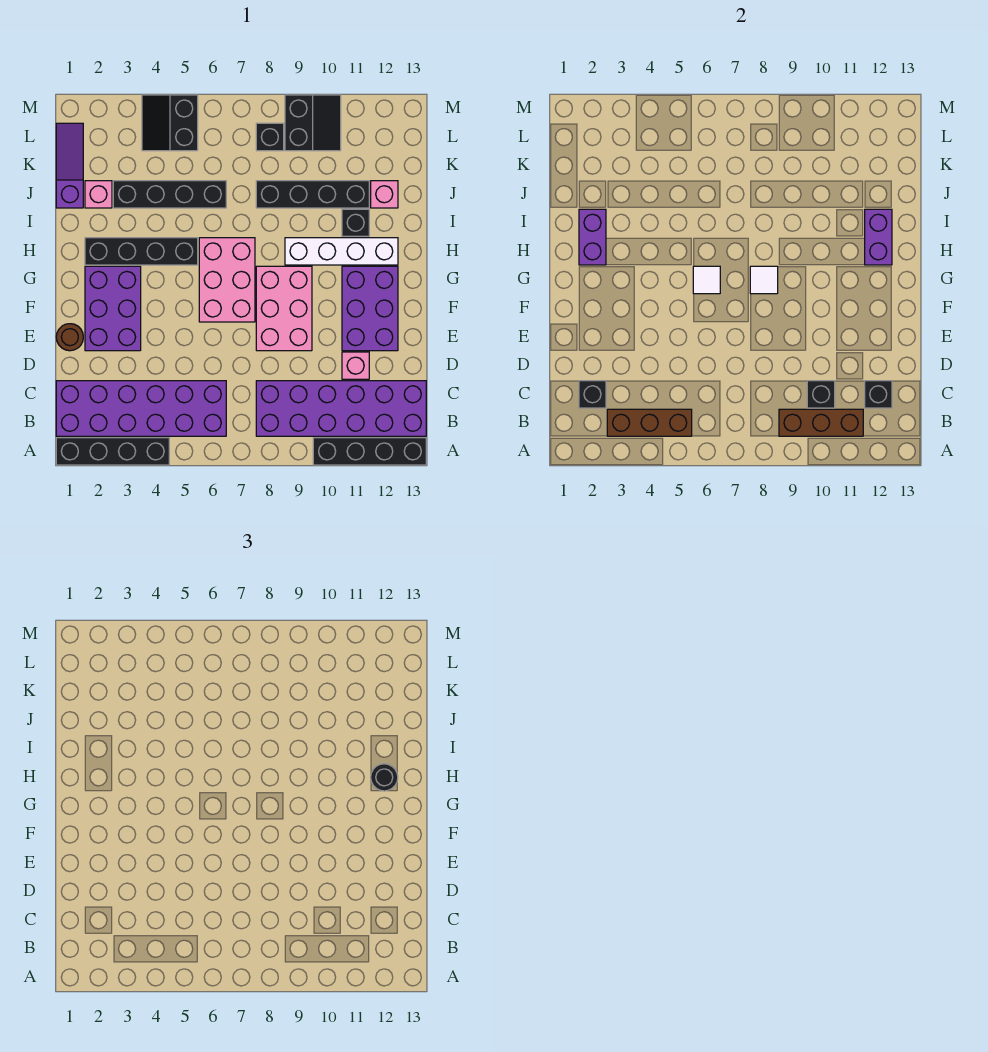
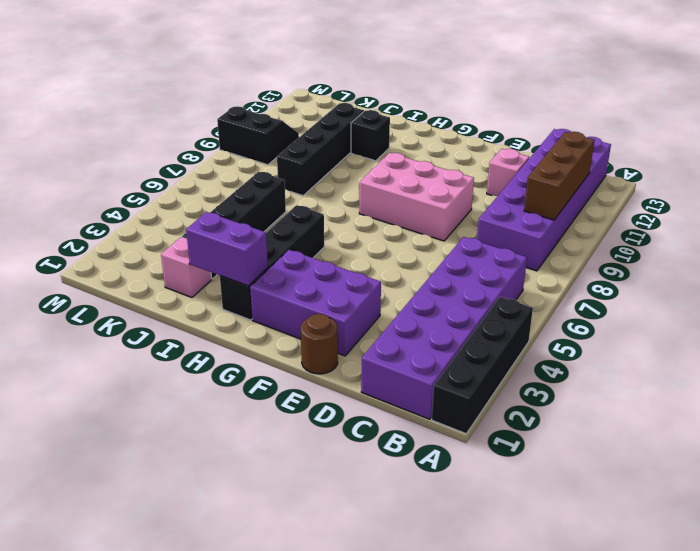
none -> black 1x4 brick [313,438,426,465]
none -> purple 2x3 brick [342,266,398,351]
none -> pink 2x3 brick [199,238,255,322]
none -> white 1x4 brick [285,238,398,265]

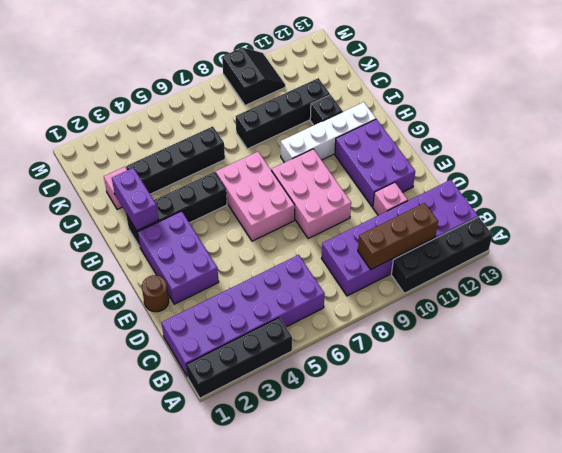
none -> purple 1x3 slope [56,123,83,208]
none -> pink 1x1 brick [371,181,398,208]
none -> black 2x2 slope [142,95,198,151]
none -> black 1x1 brick [256,123,284,151]

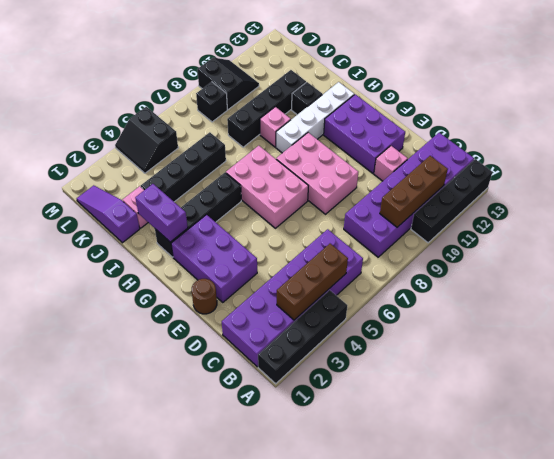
pink 1x1 brick [260,107,291,147] -> pink 1x1 brick moved to [371,181,398,208]
none -> black 1x1 brick [579,381,606,408]
none -> black 1x1 brick [807,381,835,408]
none -> black 1x1 brick [865,381,892,408]
none -> white 1x1 tile [693,266,720,294]

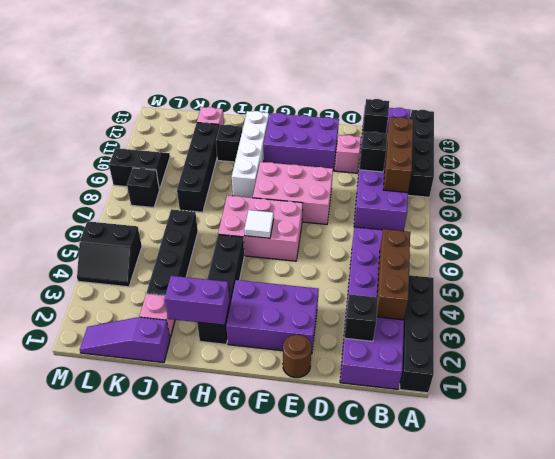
none -> white 1x1 tile [750,266,778,294]
none -> purple 1x2 brick [865,209,892,265]
none -> black 1x1 round brick [371,764,398,791]

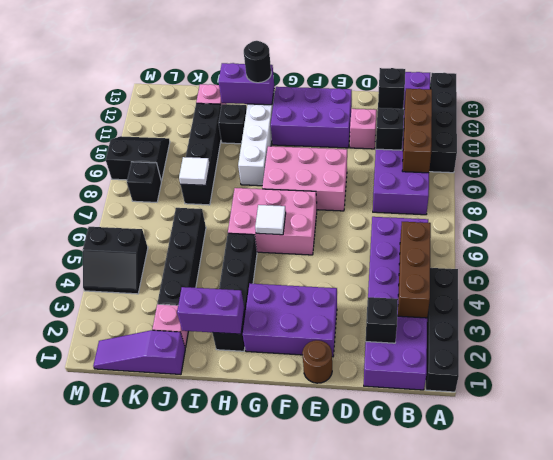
white 1x1 tile [179,157,210,185] -> white 1x1 tile moved to [750,266,778,294]

